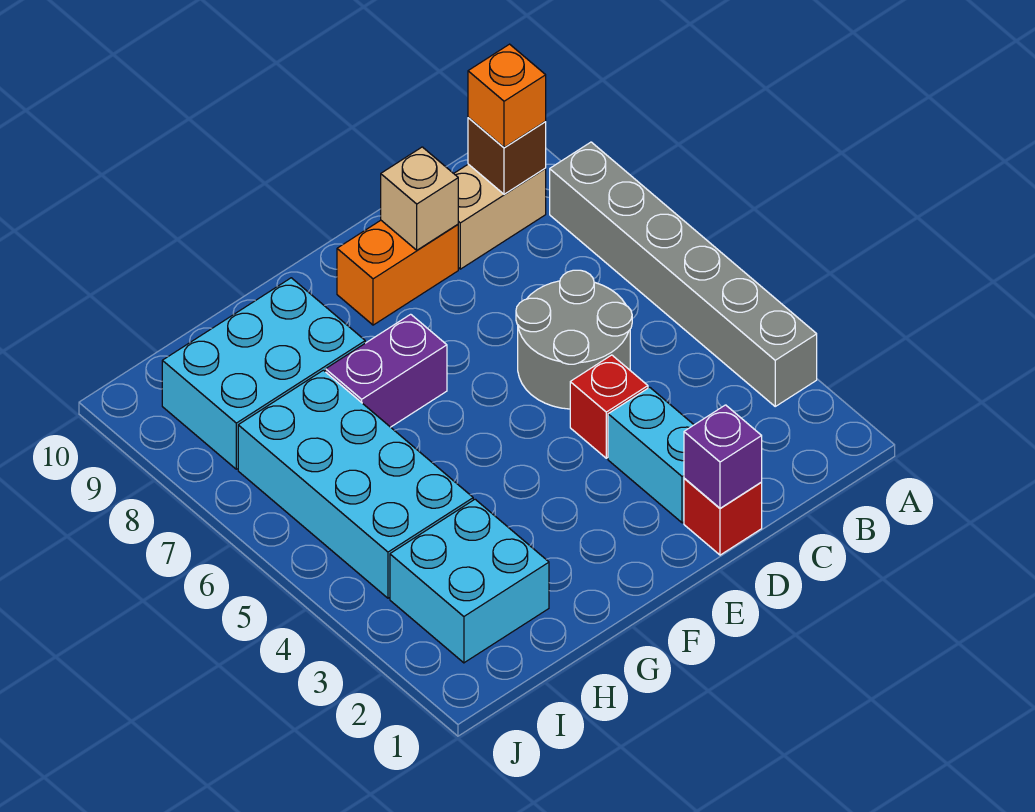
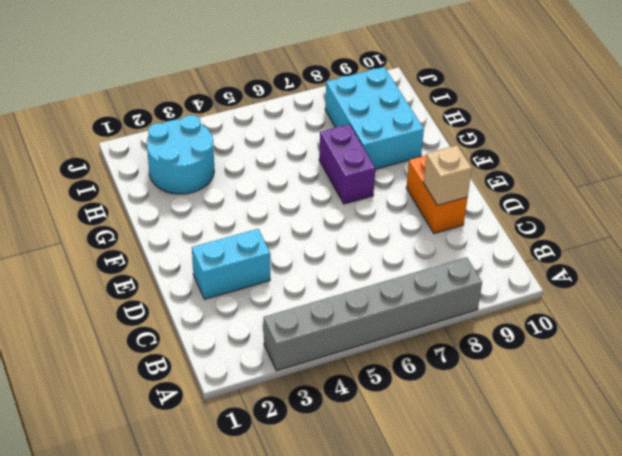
cyan 2x2 round brick [147,115,214,194] -> cyan 2x2 brick [390,499,549,663]
none -> tan 1x2 brick [454,164,546,269]
none -> grey 2x2 round brick [516,270,632,409]
none -> red 1x1 brick [684,479,762,555]

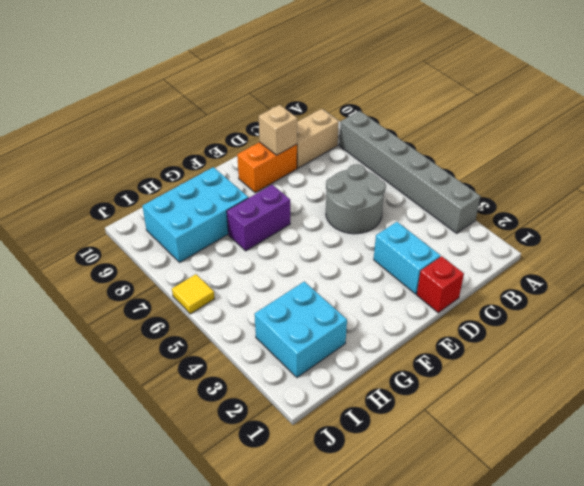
yellow 1x1 tile [172,274,215,314] -> none
none -> red 1x1 brick [570,355,648,458]
none -> cyan 2x4 brick [238,370,473,598]
none -> brown 1x1 brick [468,117,546,194]

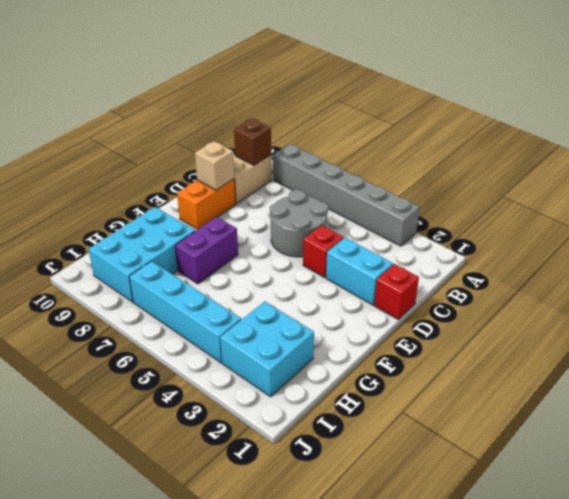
cyan 1x4 brick [129,261,241,363] -> cyan 2x4 brick [238,370,473,598]
none -> purple 1x1 brick [684,405,762,508]
none -> orange 1x1 brick [468,44,546,148]

